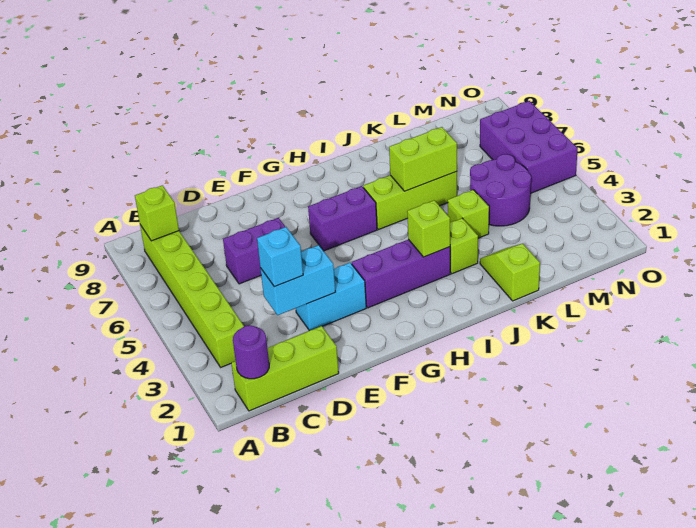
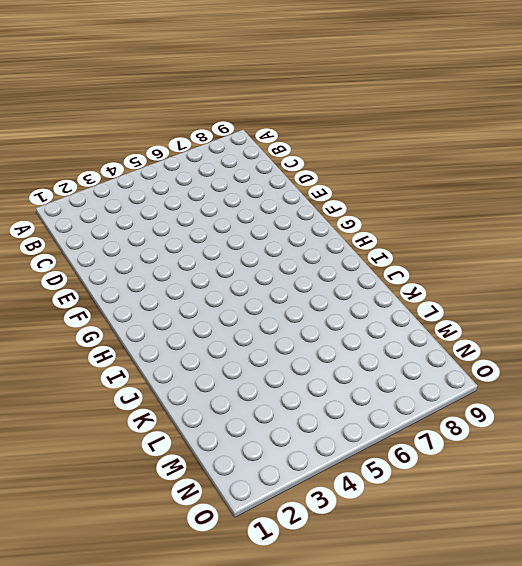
none -> lime 1x3 brick [231,326,339,411]
none -> lime 1x6 brick [140,225,244,367]
none -> purple 1x2 brick [223,218,285,284]

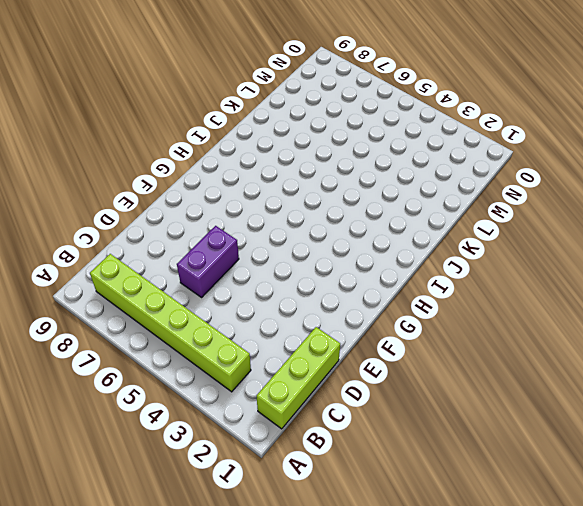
none -> cyan 1x2 brick [296,263,366,330]
none -> purple 1x3 brick [352,239,450,308]
none -> purple 1x2 brick [308,186,377,251]

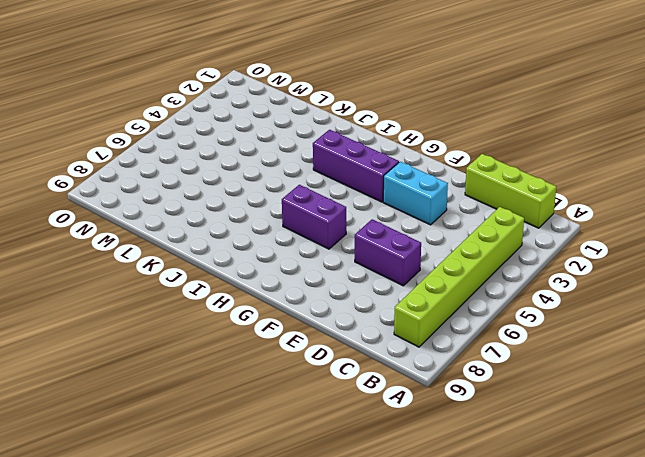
none -> lime 1x3 brick [363,172,457,230]
none -> lime 1x1 brick [450,218,478,274]
none -> lime 1x2 slope [480,244,540,301]

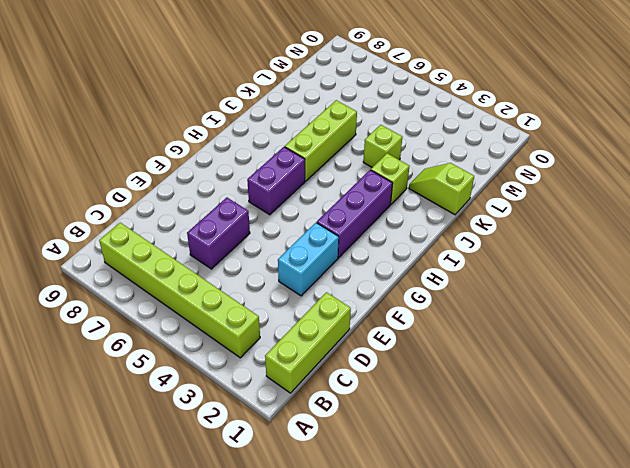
none -> purple 2x2 round brick [470,154,531,226]
none -> purple 2x3 brick [480,101,578,194]
none -> purple 1x1 round brick [233,325,269,379]

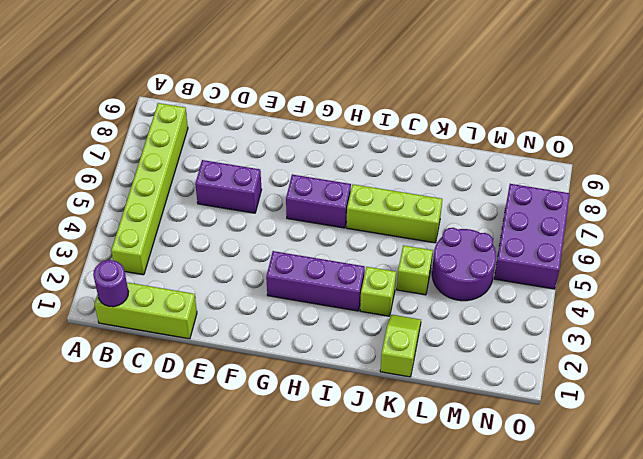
none -> cyan 1x2 brick [296,263,366,330]
none -> lime 1x1 brick [135,185,179,241]
none -> cyan 1x2 brick [261,245,335,315]

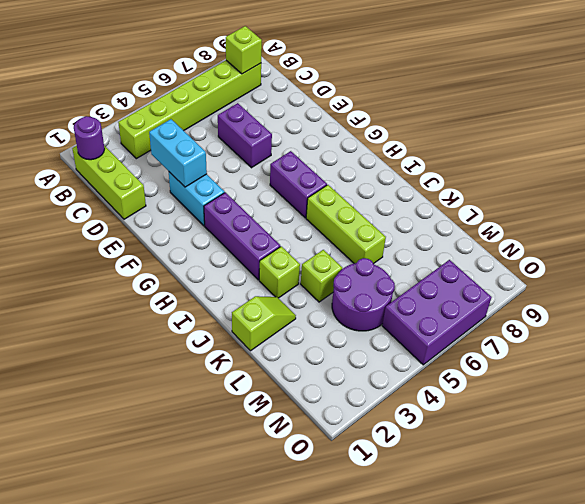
none -> lime 1x1 brick [407,200,450,257]
none -> lime 1x2 brick [389,127,457,191]
none -> cyan 1x1 brick [257,227,303,287]

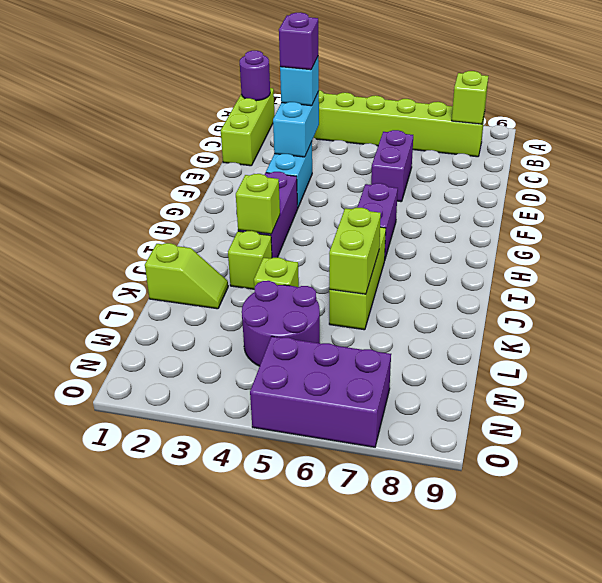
purple 1x1 brick [279,13,318,70] -> none

